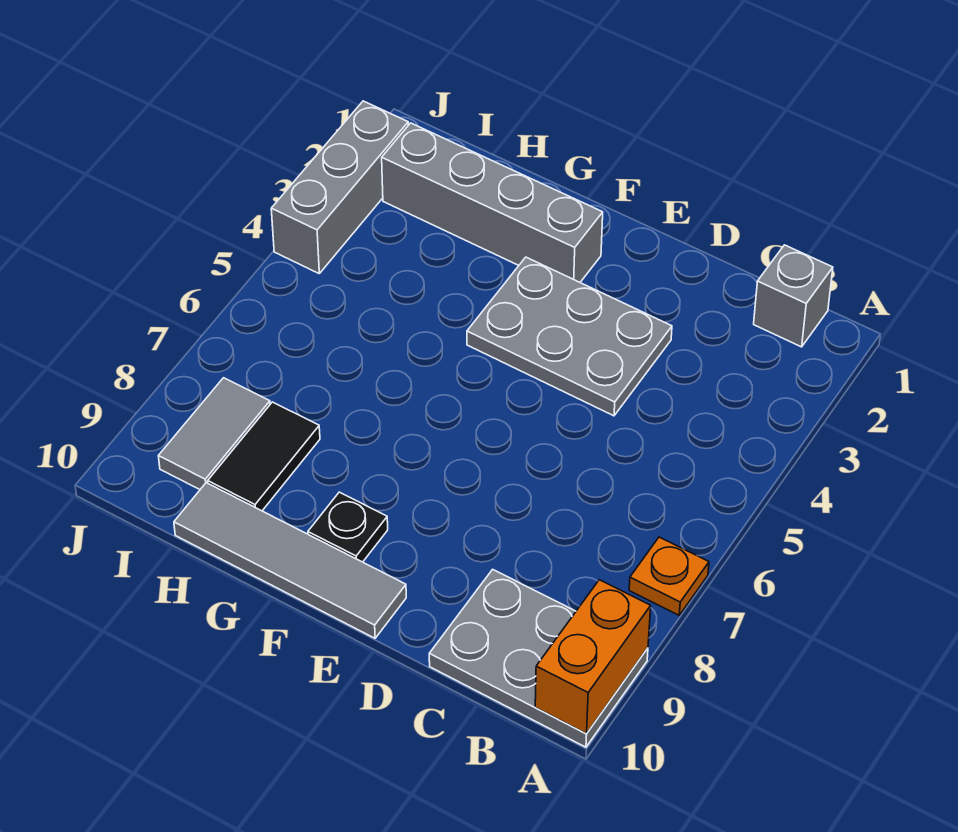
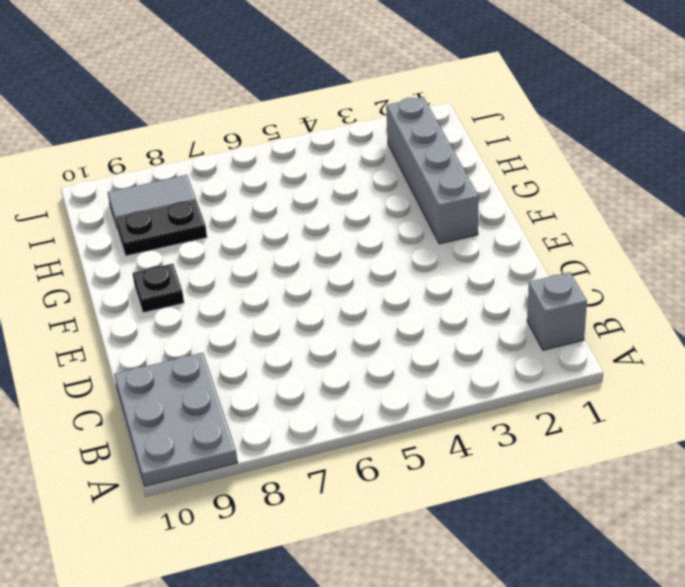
black 1x2 plate [115,200,207,256] -> black 1x2 tile [208,402,320,511]
none -> orange 1x1 plate [629,537,709,615]
none -> grey 2x3 plate [467,257,672,416]

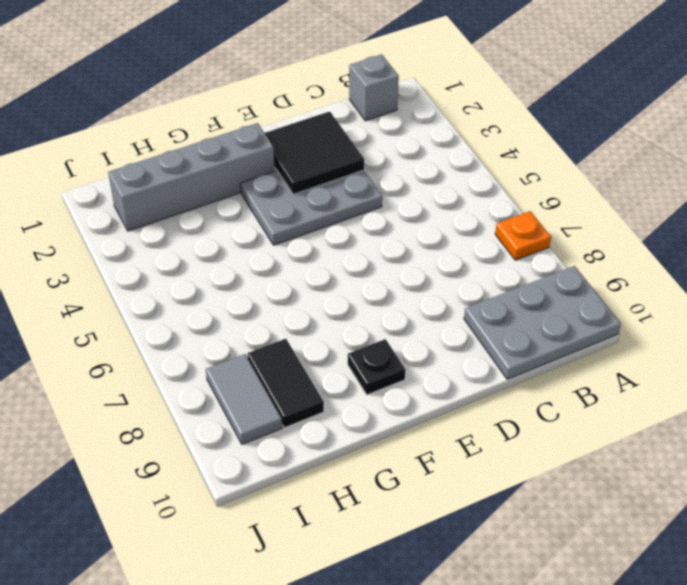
black 2x2 tile [265,111,364,194] -> none
none -> grey 1x4 tile [174,483,406,638]
none -> grey 1x3 brick [271,101,408,273]

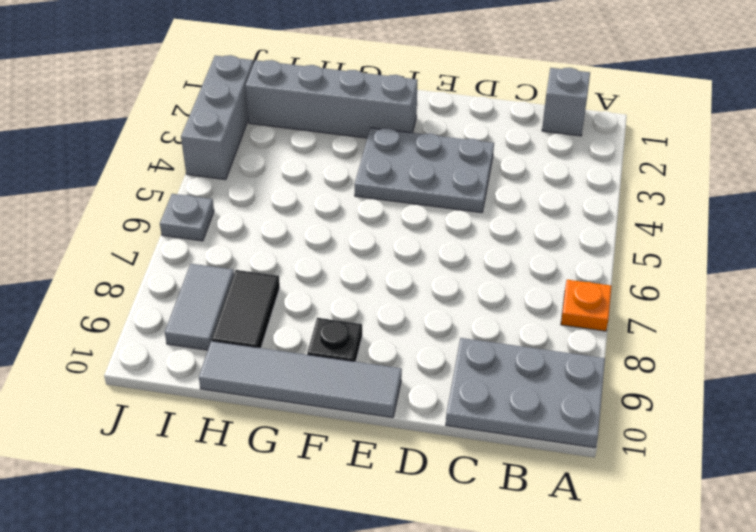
grey 1x1 plate [160,194,214,241] -> none
none -> orange 1x2 brick [535,580,651,734]

